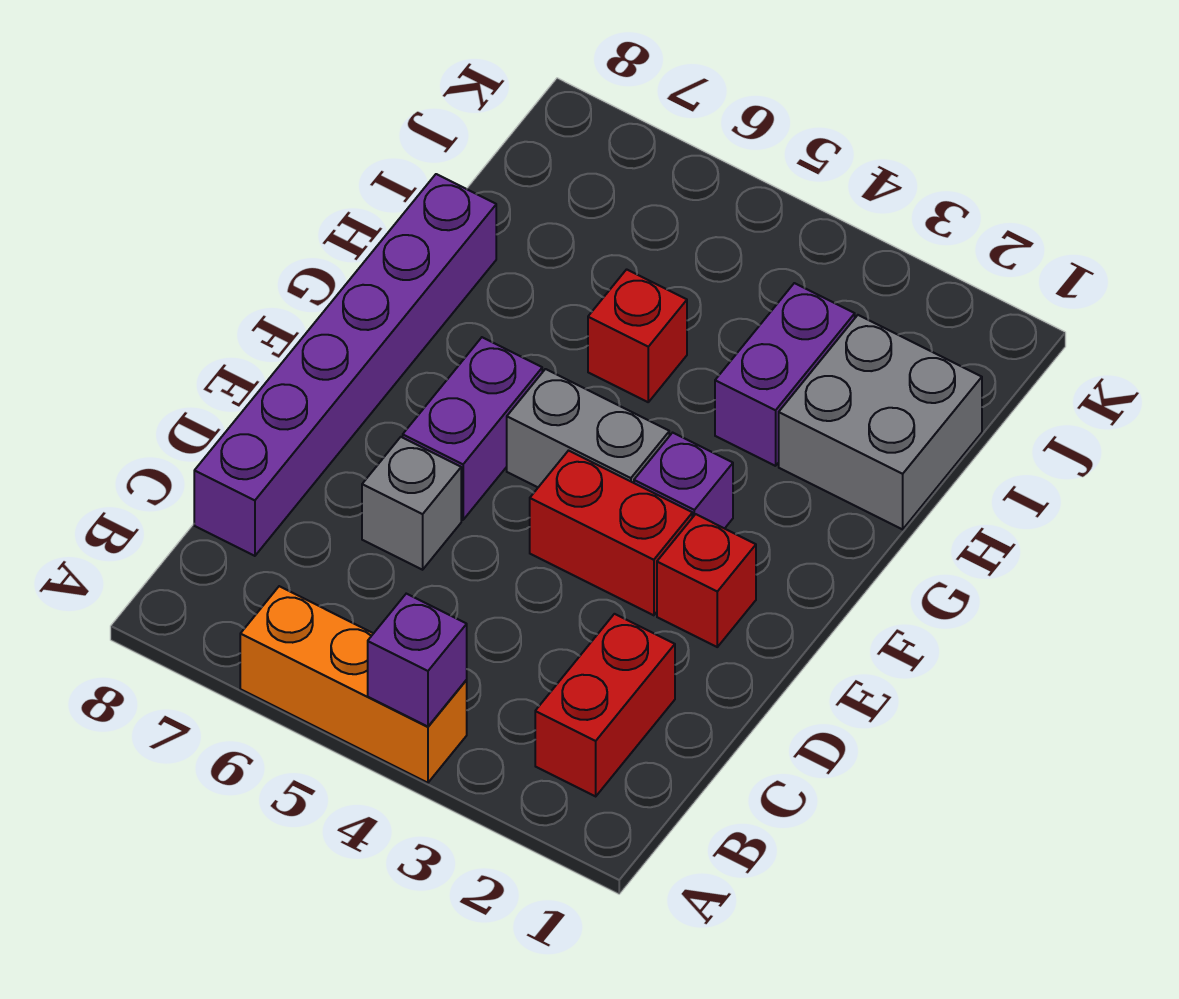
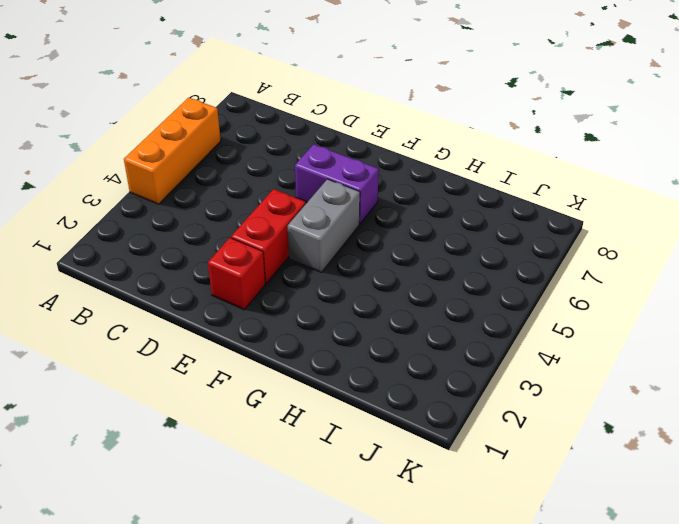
none -> red 1x2 brick [535,614,675,796]
none -> purple 1x6 brick [194,174,496,556]
none -> grey 1x1 brick [362,437,461,570]

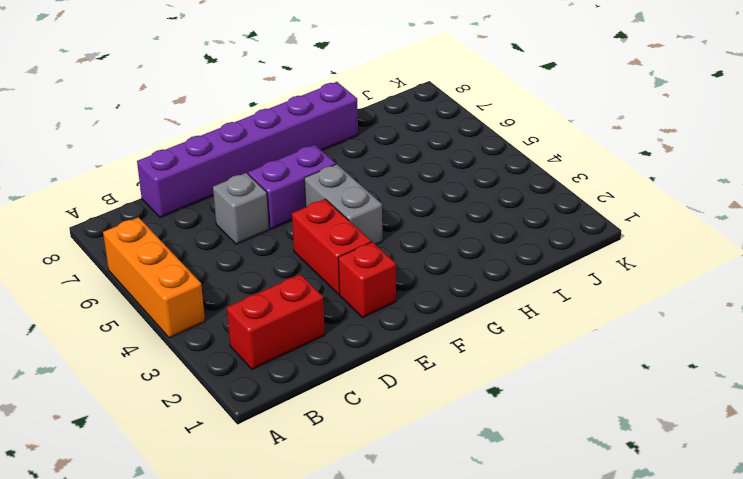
none -> purple 1x1 brick [634,433,733,529]
none -> grey 2x2 brick [779,315,982,529]
none -> purple 1x2 brick [715,283,855,466]

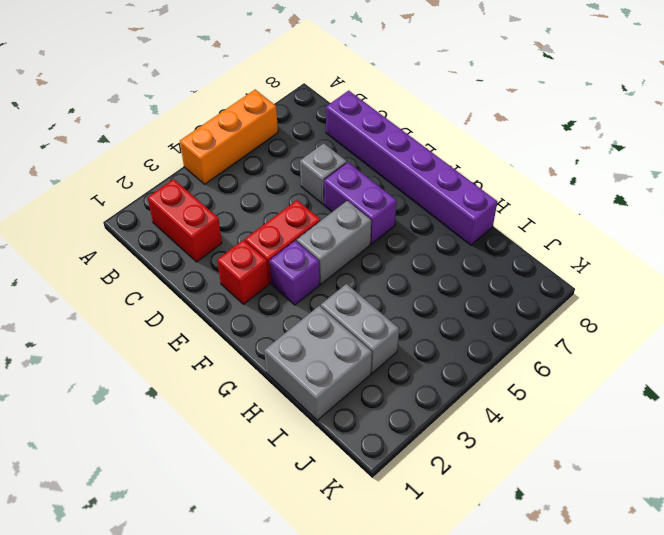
grey 1x2 brick [321,284,399,373] -> purple 1x2 brick [715,283,855,466]
none -> red 1x1 brick [588,269,687,402]
none -> purple 1x1 brick [368,594,467,727]

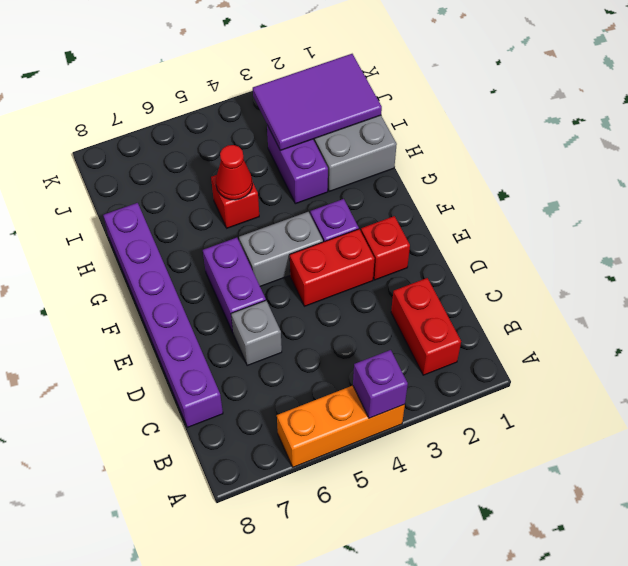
red 1x1 cone [216,145,252,200] -> none
purple 2x3 tile [253,54,382,151] -> none

